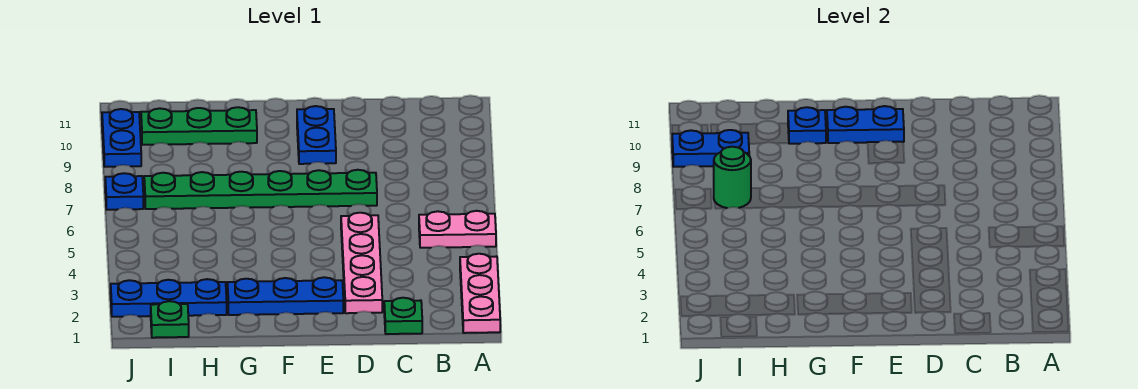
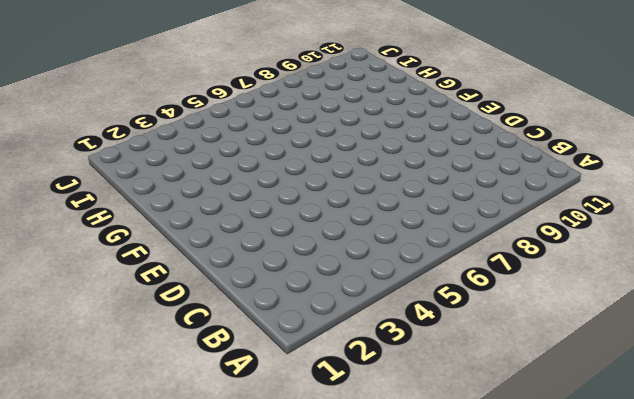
none -> pink 1x3 plate [460,254,500,333]
none -> pink 1x2 plate [419,211,496,248]
none -> green 1x1 plate [384,298,422,334]

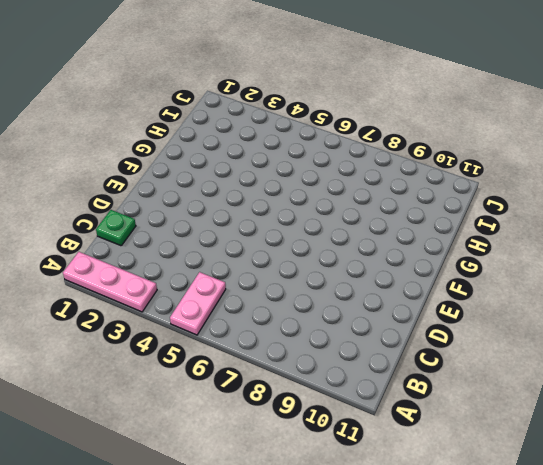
none -> pink 1x4 plate [341,213,382,313]
none -> green 1x6 plate [144,170,377,209]
none -> blue 1x3 plate [227,277,343,315]

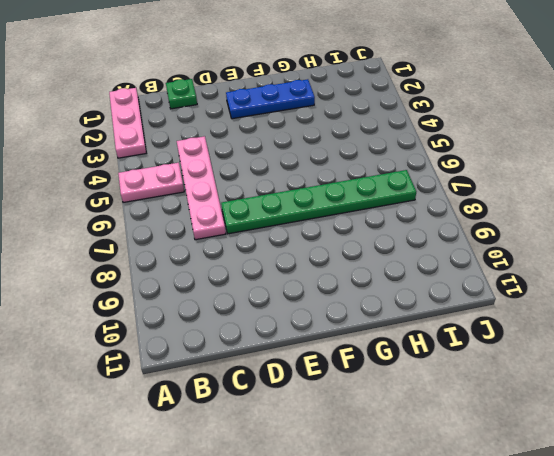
pink 1x4 plate [177,136,226,240] -> pink 1x4 plate moved to [341,213,382,313]
none -> blue 1x2 plate [297,106,336,164]
none -> green 1x3 plate [141,107,257,145]
none -> blue 1x3 plate [111,279,227,317]

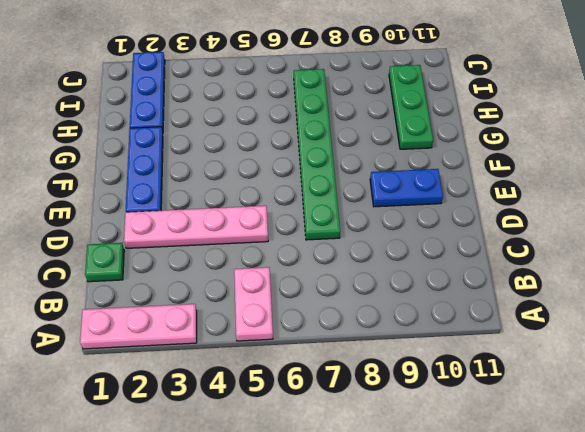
none -> green 1x1 plate [151,301,189,338]
none -> blue 1x1 plate [105,173,143,210]
none -> blue 1x2 plate [102,109,141,167]

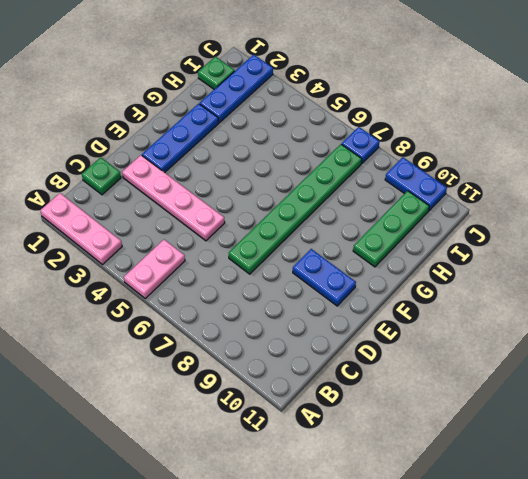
none -> blue 1x2 plate [827,106,904,143]
none -> blue 1x1 plate [788,107,826,144]
none -> green 1x1 round brick [714,147,751,208]

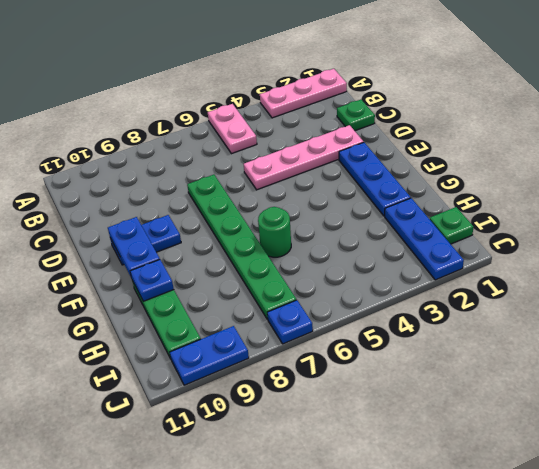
green 1x1 round brick [258,207,291,257] -> green 1x1 round brick moved to [714,147,751,208]
none -> blue 1x2 plate [672,130,749,167]

